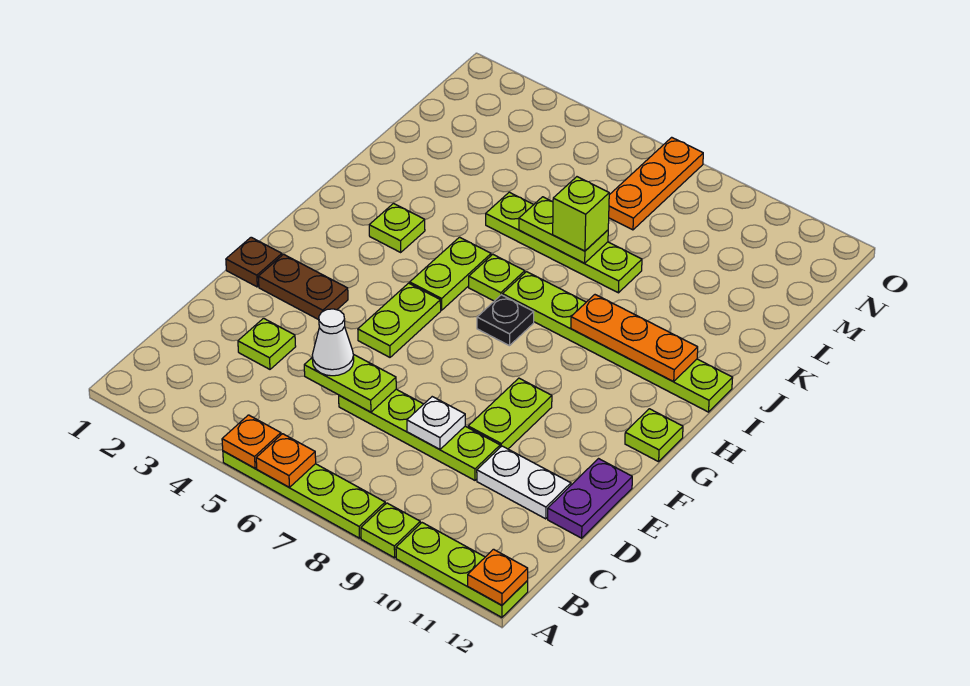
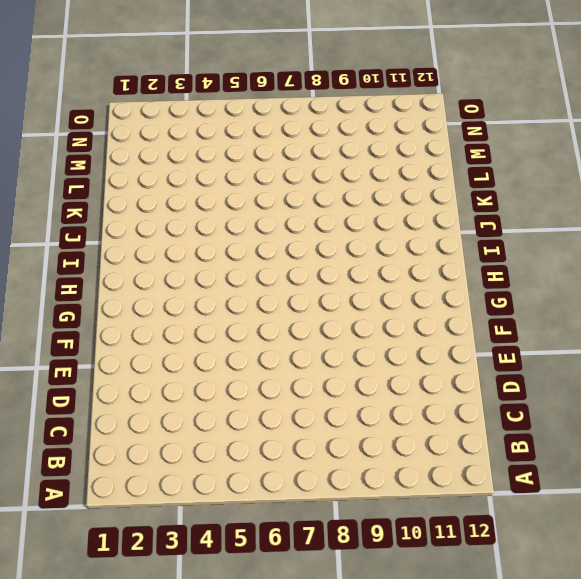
none -> lime 1x4 plate [223,451,385,538]
none -> lime 1x1 plate [361,503,420,558]
none -> lime 1x3 plate [396,523,528,617]

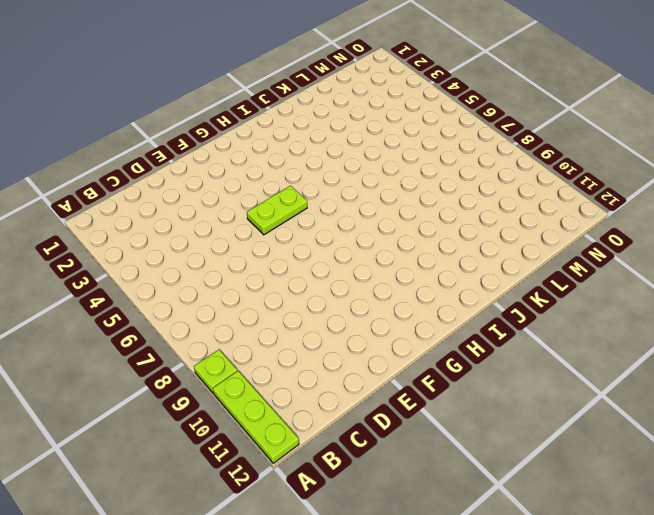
none -> lime 1x4 plate [223,451,385,538]
none -> lime 1x1 plate [238,318,296,369]
none -> lime 1x4 plate [339,389,500,480]

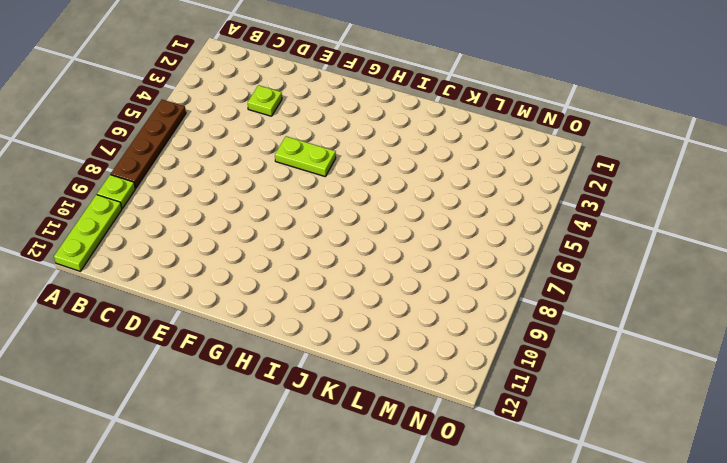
brown 1x4 plate [111,100,186,188] -> lime 1x4 plate [223,451,385,538]
none -> lime 1x4 plate [339,389,500,480]
none -> white 1x2 plate [477,446,571,519]
none -> purple 1x2 plate [548,459,632,538]

